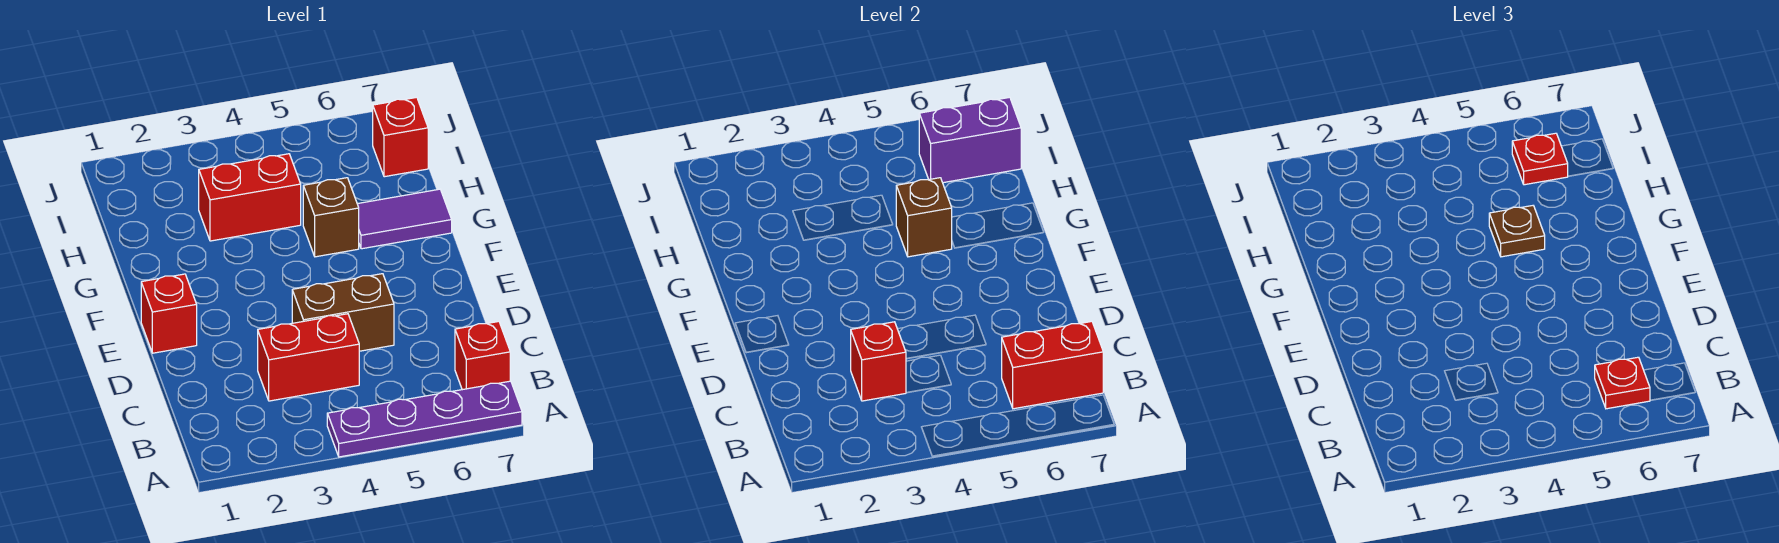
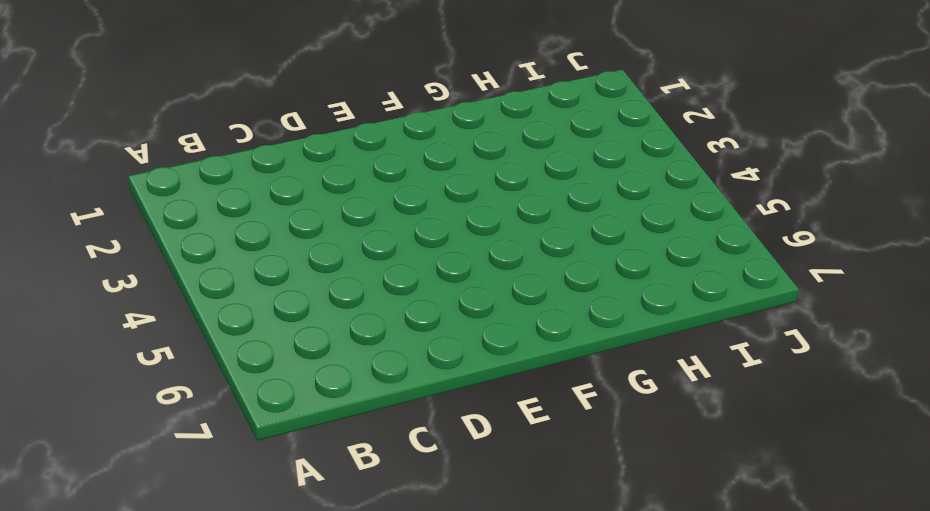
none -> purple 1x4 plate [327,381,522,457]
none -> red 1x1 brick [455,321,510,390]
none -> red 1x2 brick [258,314,359,401]

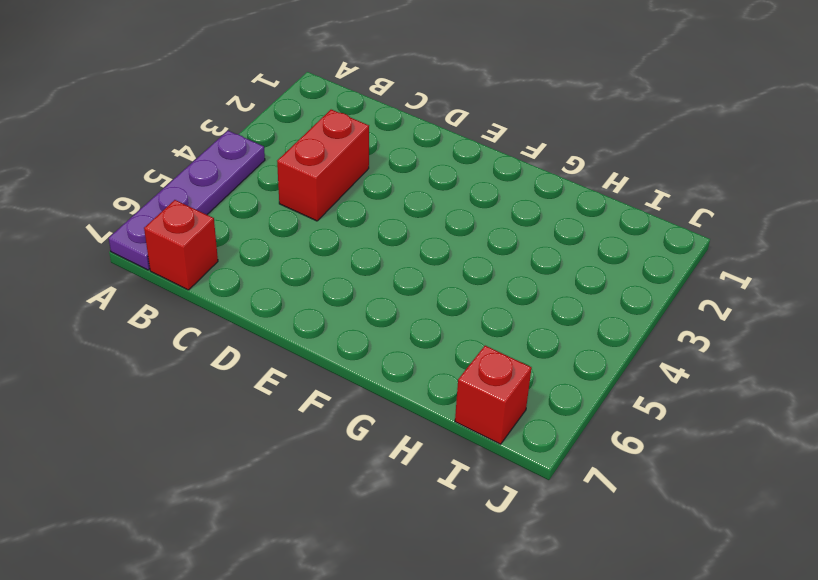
none -> brown 1x2 brick [292,274,394,351]
none -> red 1x1 brick [141,274,197,353]
none -> brown 1x1 brick [303,178,359,257]

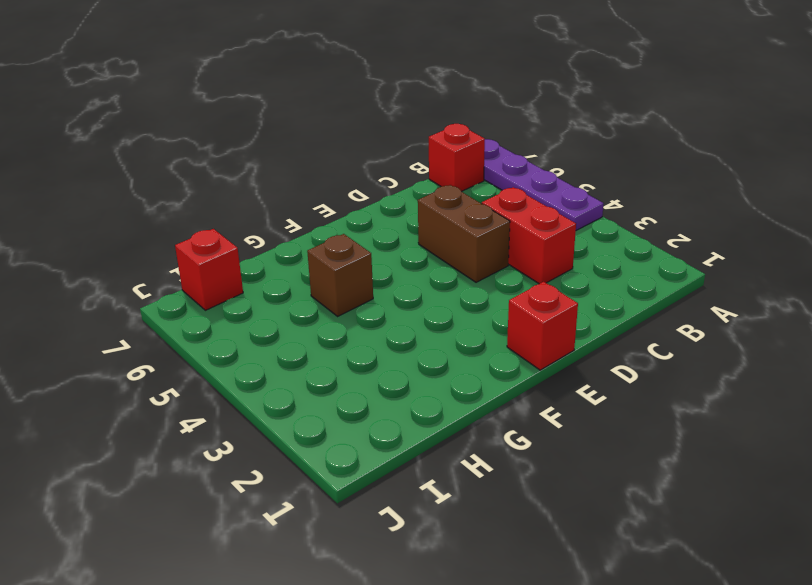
none -> purple 1x2 tile [358,189,452,249]
none -> red 1x2 brick [199,154,301,241]
none -> red 1x2 brick [1002,321,1103,409]

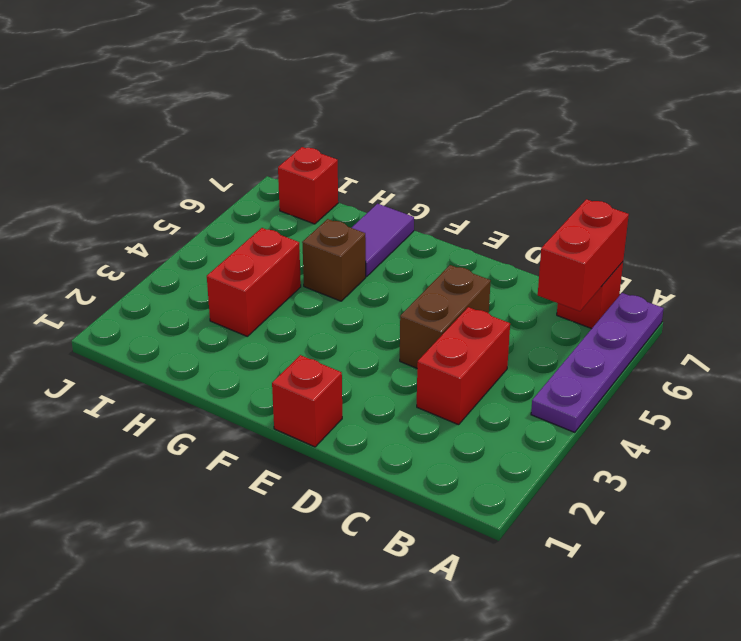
none -> red 1x1 brick [851,322,906,401]
none -> brown 1x1 brick [896,178,952,257]
none -> purple 1x2 brick [919,97,1021,183]

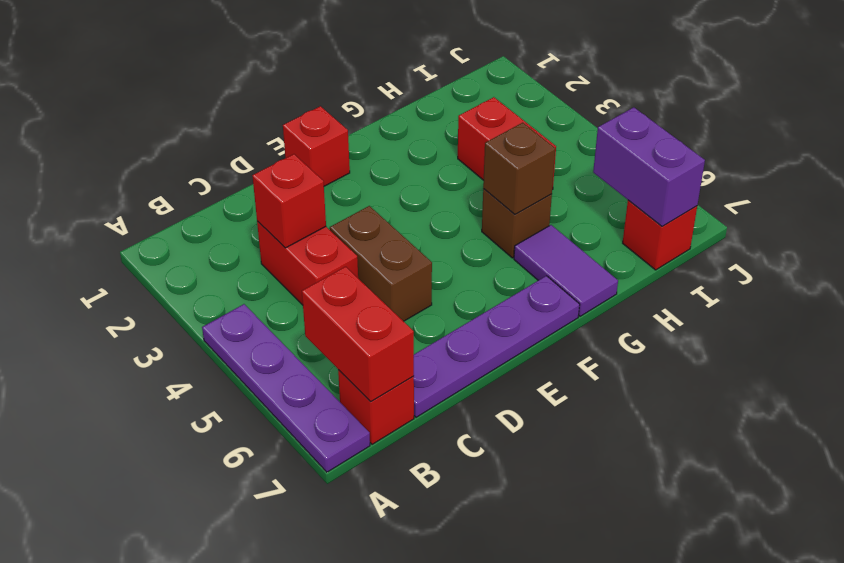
purple 1x4 plate [414,276,580,417] -> none
none -> red 1x1 plate [1595,357,1650,409]
none -> brown 1x1 plate [1489,206,1545,257]
none -> red 1x1 plate [1512,133,1568,185]

